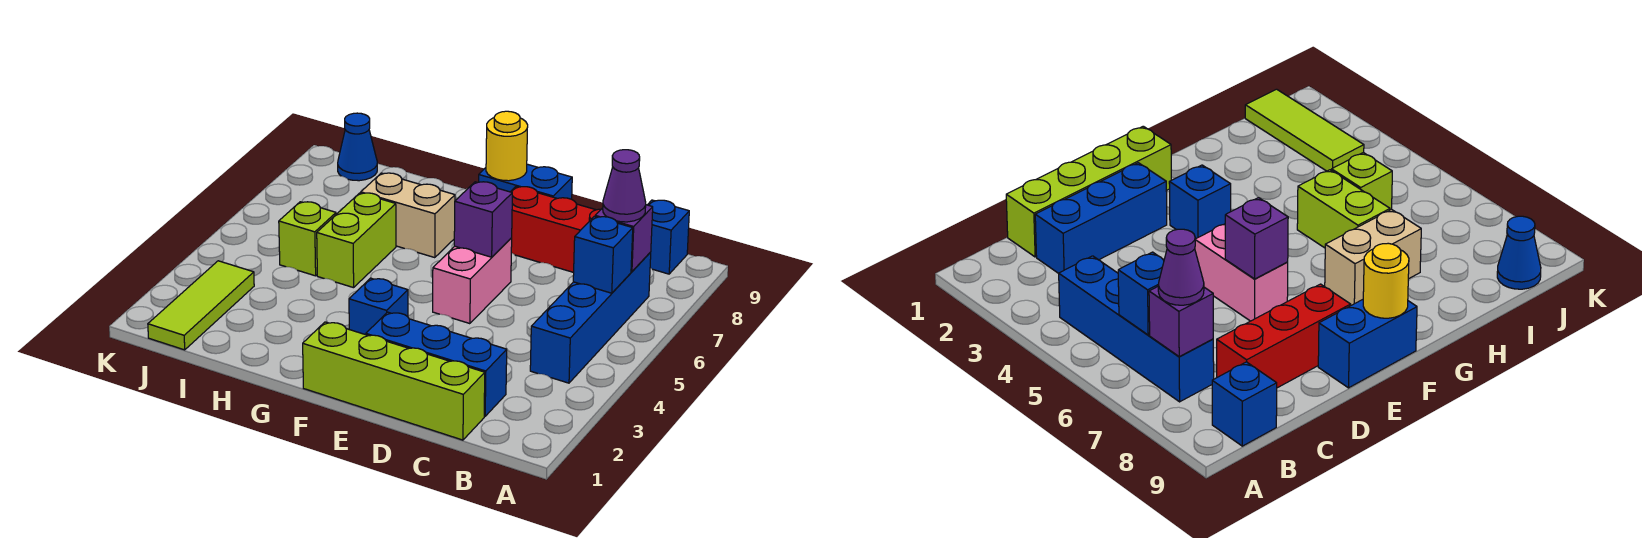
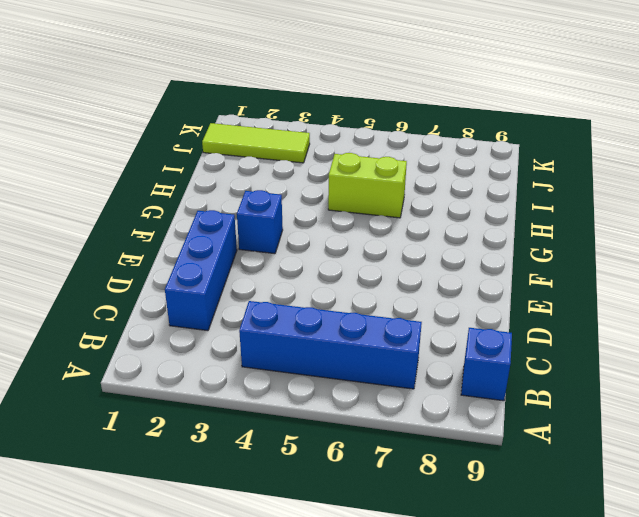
none -> lime 1x4 brick [303,322,485,440]
none -> red 1x3 brick [511,187,601,272]
none -> pink 1x2 brick [433,238,512,324]

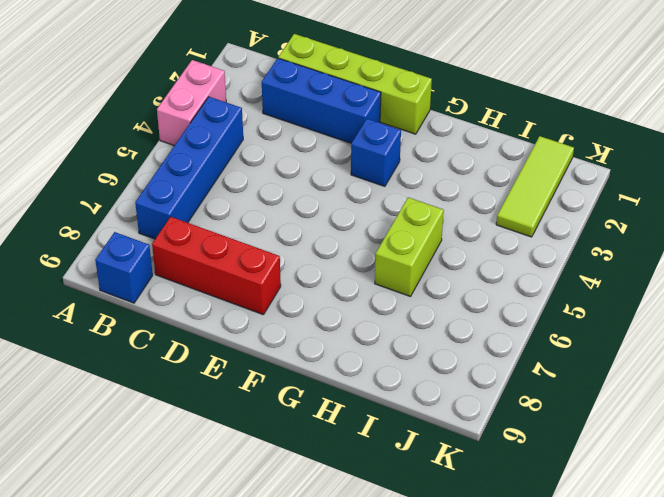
pink 1x2 brick [157,60,226,146] -> pink 1x2 brick moved to [433,238,512,324]
none -> blue 1x2 brick [479,164,572,199]
none -> tan 1x2 brick [361,173,455,258]
none -> lime 1x1 brick [279,202,336,276]

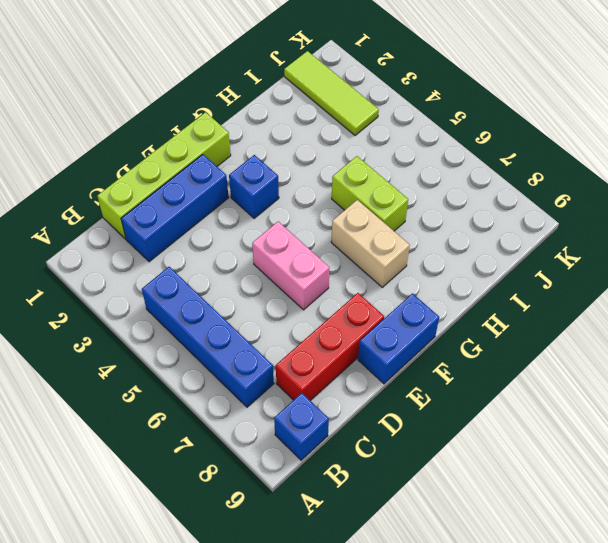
tan 1x2 brick [331,200,410,287] -> tan 1x2 brick turned to [361,173,455,258]
none -> lime 1x1 brick [279,202,336,276]
none -> blue 1x1 cone [338,113,377,181]
none -> blue 1x1 brick [573,216,633,293]

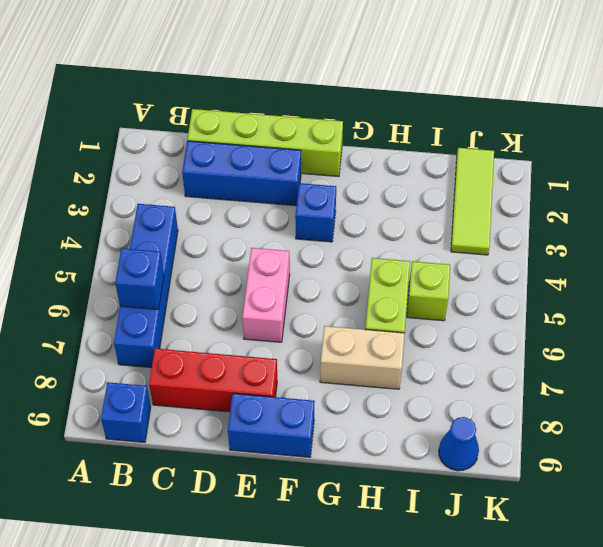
none -> purple 1x1 brick [595,205,653,272]
none -> purple 1x1 brick [454,182,512,257]
none -> yellow 1x1 round brick [486,111,528,181]

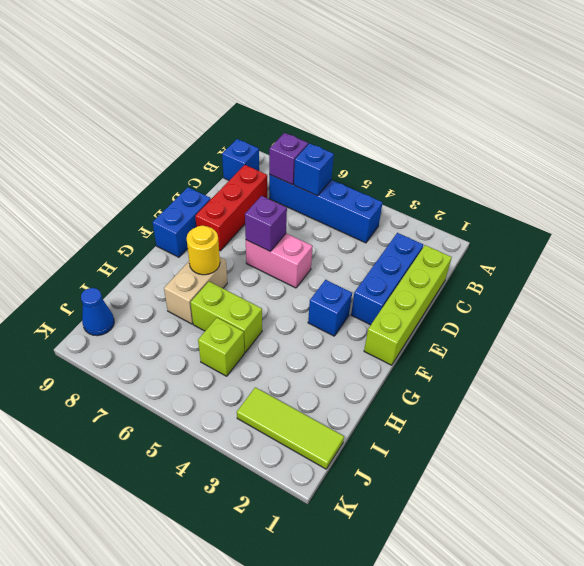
yellow 1x1 round brick [186,226,220,275] -> yellow 1x1 round brick moved to [486,111,528,181]
none -> purple 1x1 cone [603,150,646,222]

